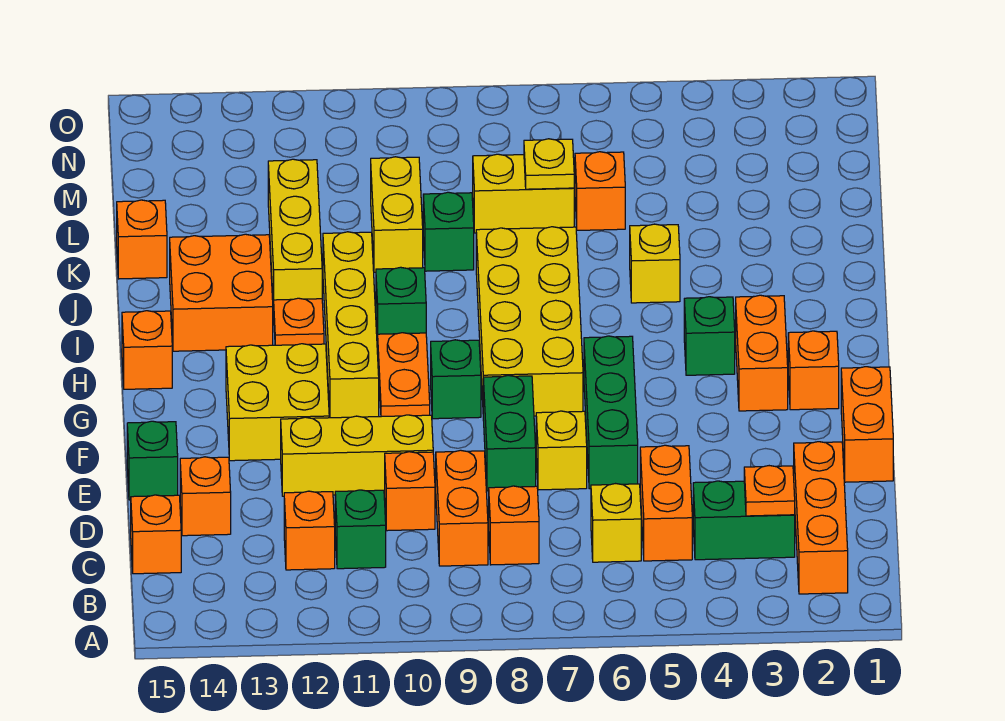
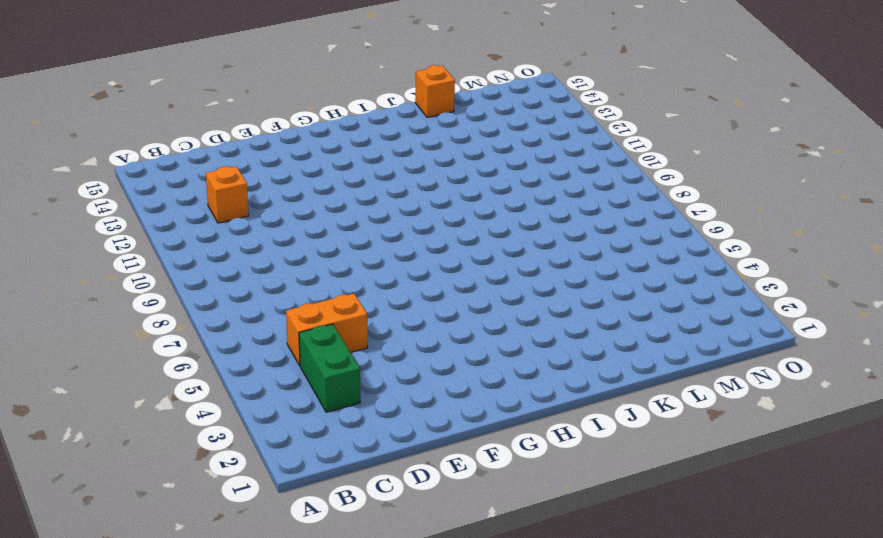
none -> orange 1x3 brick [794,442,848,594]
none -> yellow 1x1 brick [591,484,641,562]
none -> orange 1x1 brick [489,486,539,565]
none -> orange 1x2 brick [436,450,488,566]

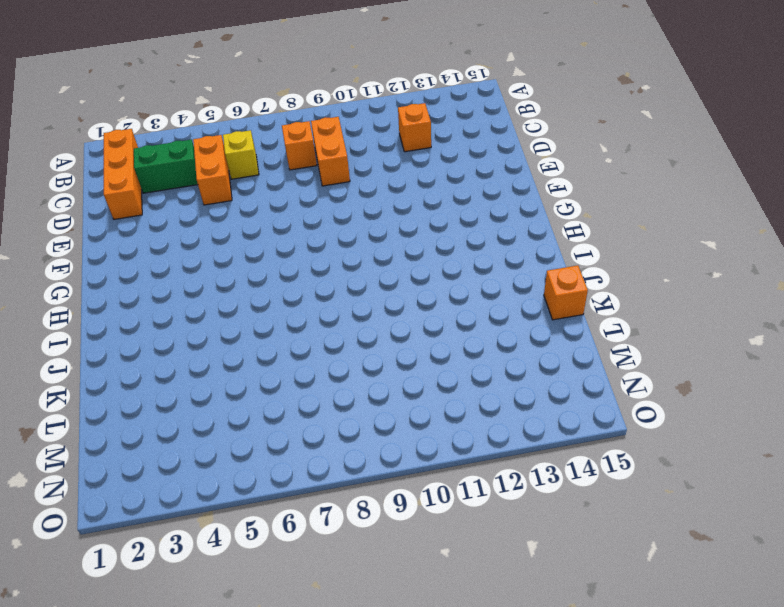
none -> green 1x1 brick [335,490,386,569]
none -> orange 1x1 brick [131,495,181,574]
none -> orange 1x1 brick [385,452,435,531]
none -> orange 1x1 brick [180,457,231,536]

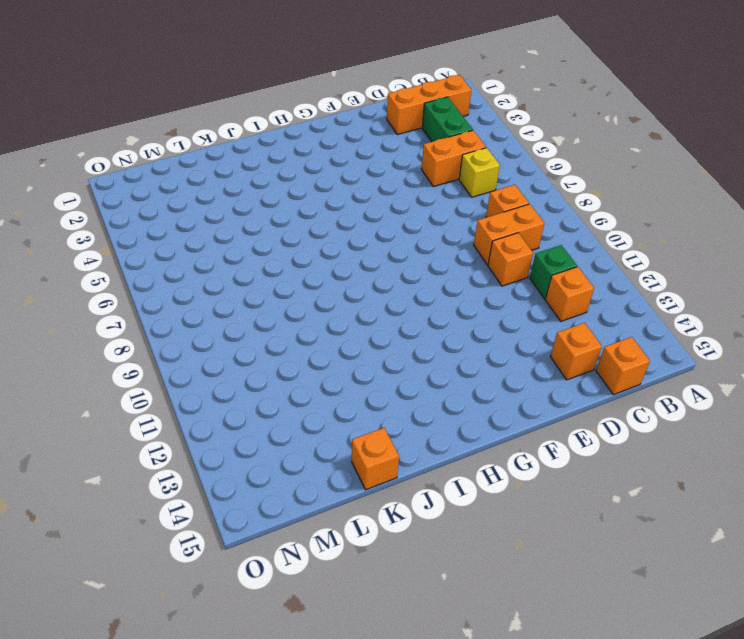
none -> orange 1x2 brick [841,367,893,482]
none -> green 1x3 brick [584,336,638,489]
none -> yellow 1x1 brick [536,411,587,490]
none -> green 1x2 brick [483,375,536,491]

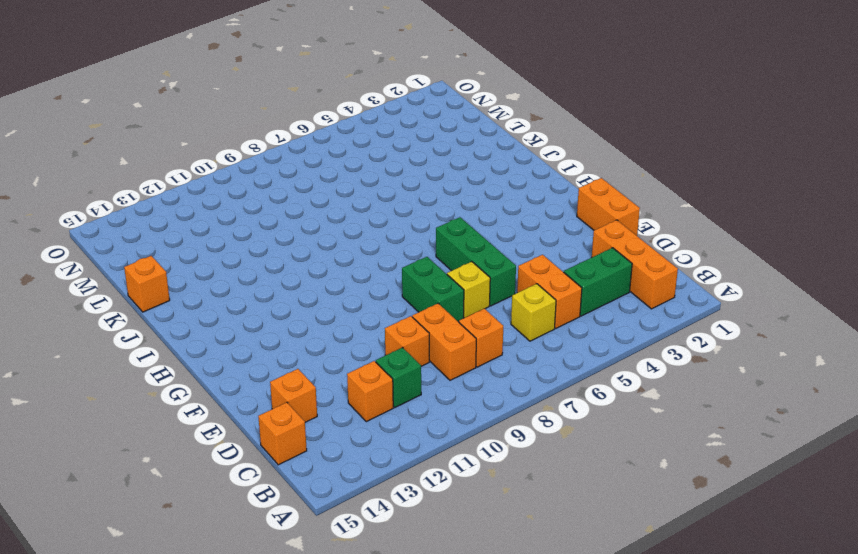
none -> yellow 1x3 brick [281,415,433,496]
none -> green 1x1 brick [127,421,178,500]
none -> yellow 2x2 brick [226,344,329,461]
none -> orange 1x1 brick [788,331,839,410]

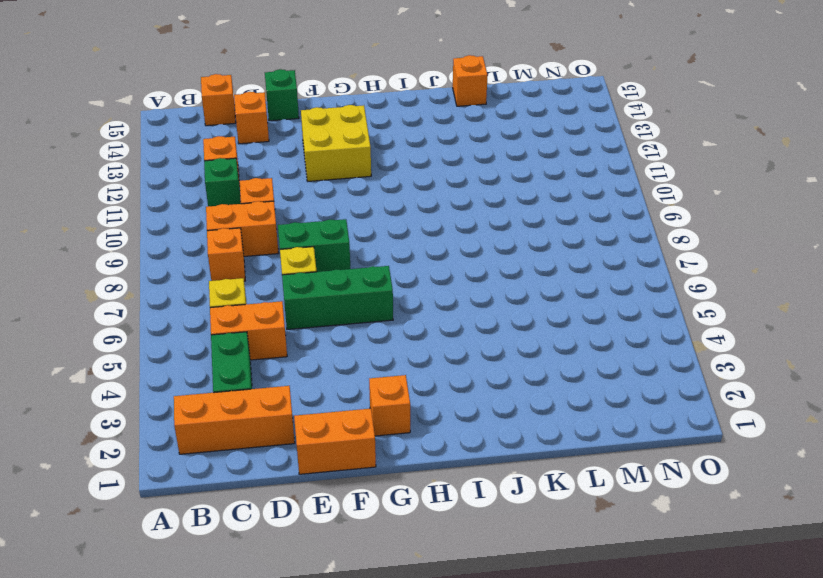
none -> yellow 1x3 brick [281,415,433,496]
none -> orange 1x2 brick [736,295,788,411]
none -> yellow 2x4 brick [476,227,583,416]
none -> green 1x1 brick [431,340,481,419]

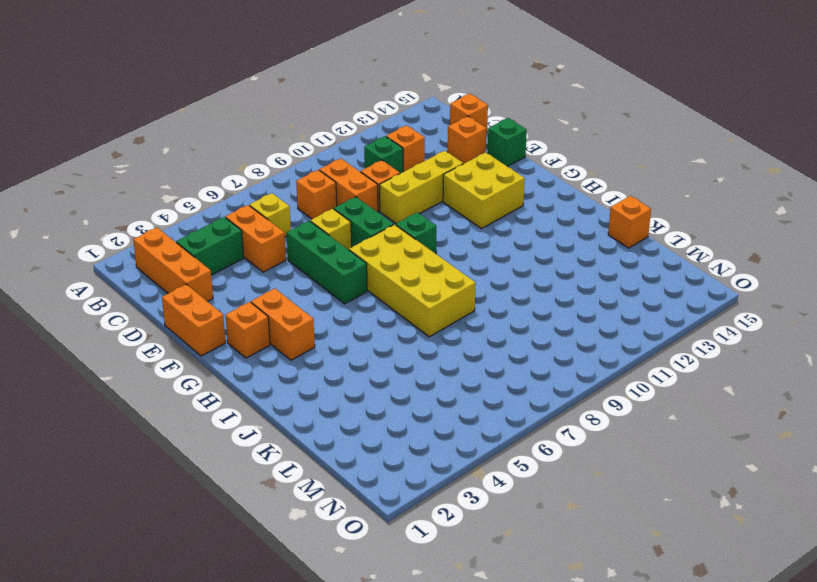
none -> orange 1x2 plate [378,333,430,417]
none -> yellow 1x4 brick [323,232,379,418]
none -> green 1x1 brick [684,297,735,375]
none -> orange 1x1 brick [122,311,172,389]

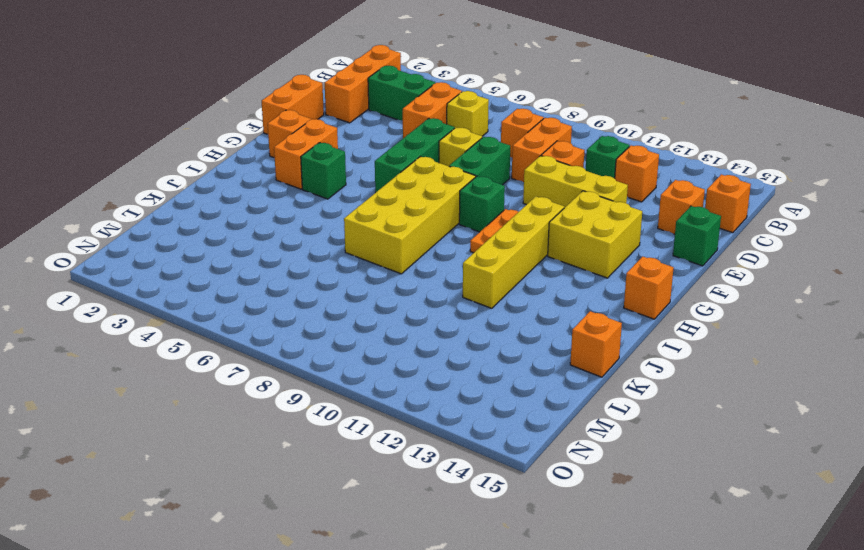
none -> green 1x1 brick [376,267,426,345]
none -> orange 1x1 plate [274,298,324,345]
none -> orange 2x2 brick [170,234,273,351]
none -> yellow 1x1 brick [630,224,680,303]

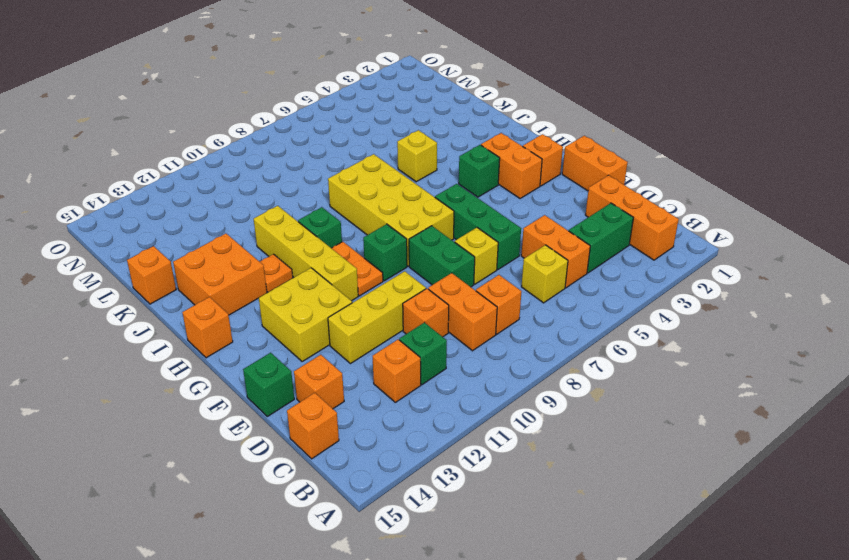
none -> yellow 1x3 brick [268,159,322,311]
none -> green 1x1 brick [423,192,474,271]
none -> yellow 1x2 brick [371,157,423,272]
none -> orange 1x1 brick [575,152,625,230]

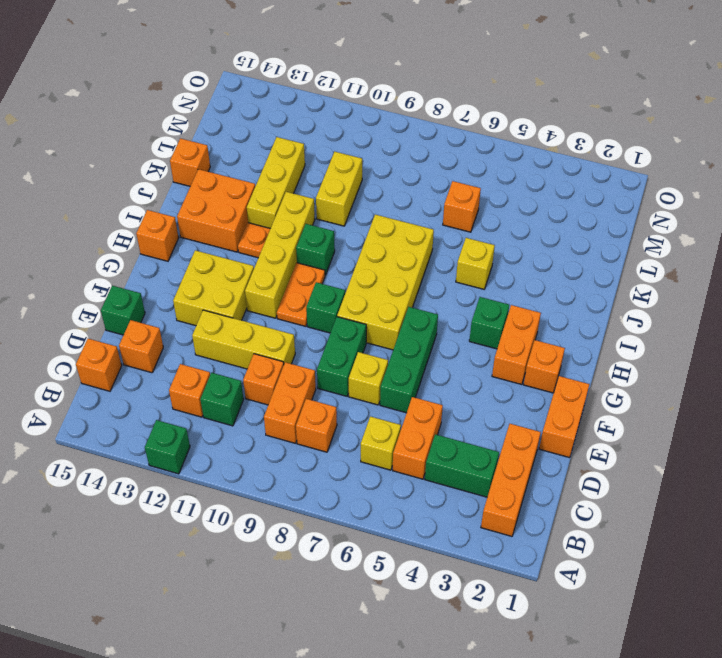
green 1x1 brick [145,420,190,474] -> green 1x1 brick moved to [423,192,474,271]
none -> yellow 1x2 brick [473,154,574,233]
none -> orange 1x1 plate [744,466,795,516]
none -> yellow 1x1 plate [524,139,574,189]

